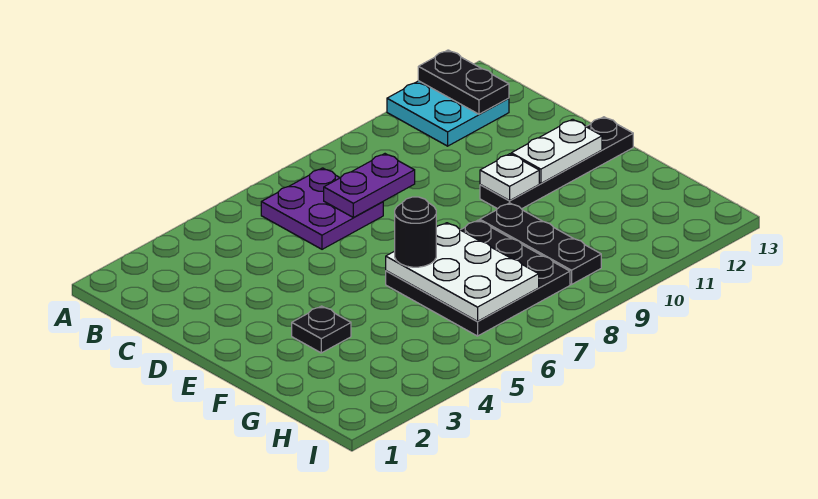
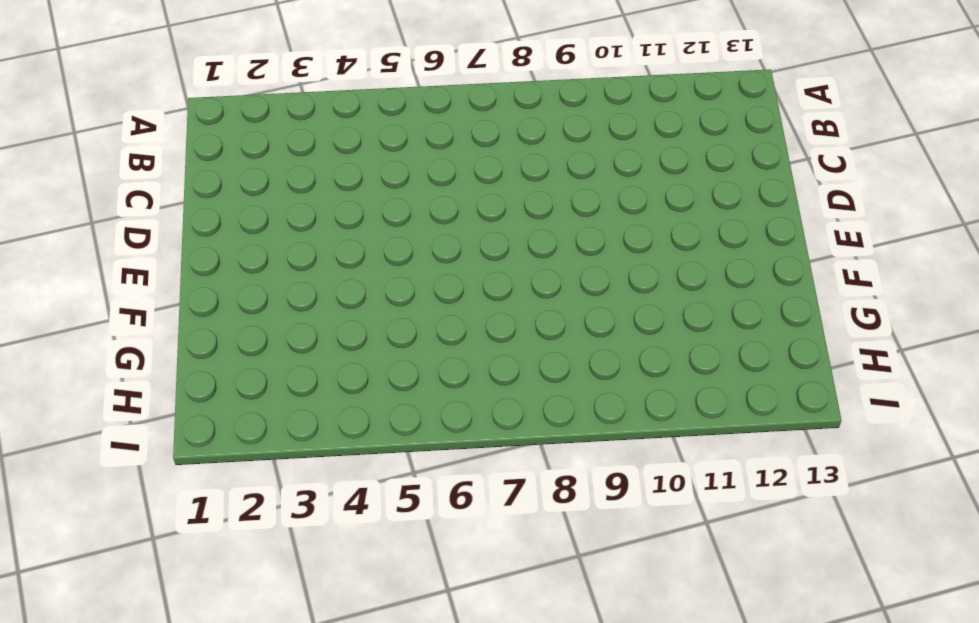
none -> cyan 2x2 plate [387,81,509,146]
none -> purple 2x2 plate [261,168,383,249]
none -> black 1x4 plate [480,117,633,209]

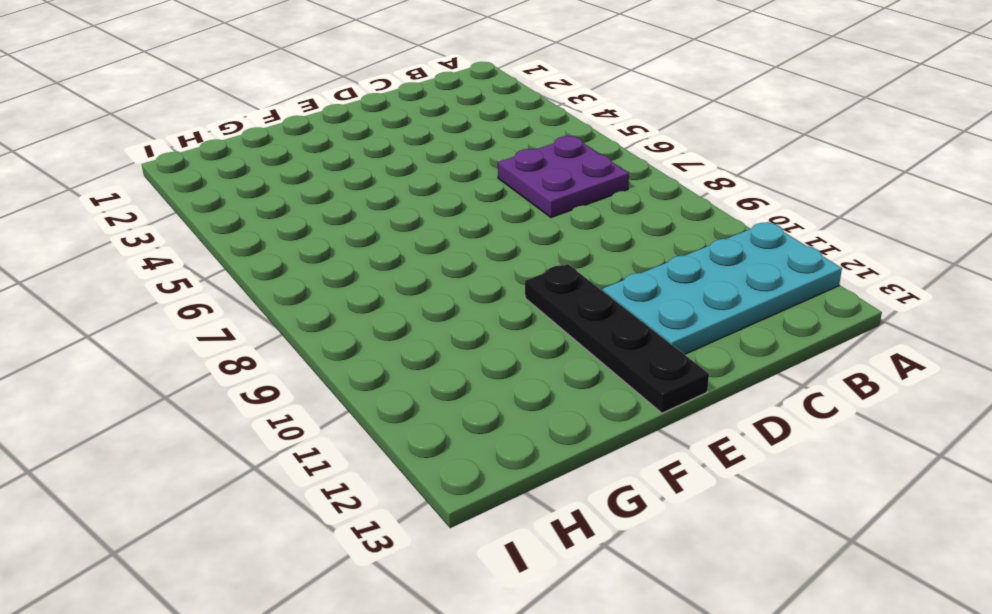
cyan 2x4 plate [603,222,842,355] -> cyan 2x2 plate [387,81,509,146]
none -> black 1x1 plate [292,306,351,353]
none -> black 3x3 plate [386,220,570,336]
none -> black 1x3 plate [480,203,601,284]

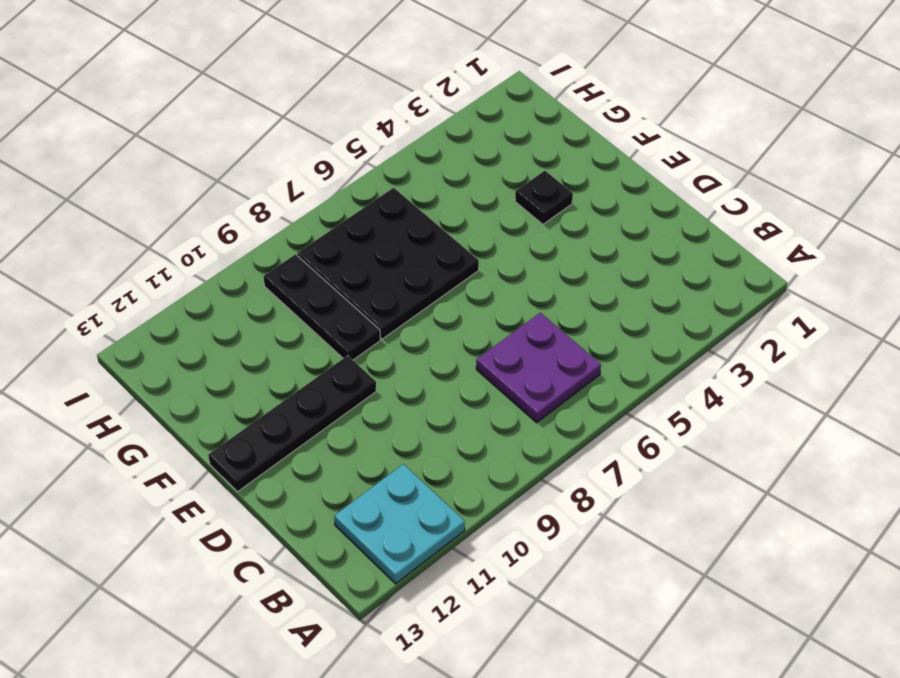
none -> black 1x2 plate [418,50,509,114]
none -> purple 1x2 plate [324,154,415,217]
none -> white 1x1 plate [480,154,539,201]

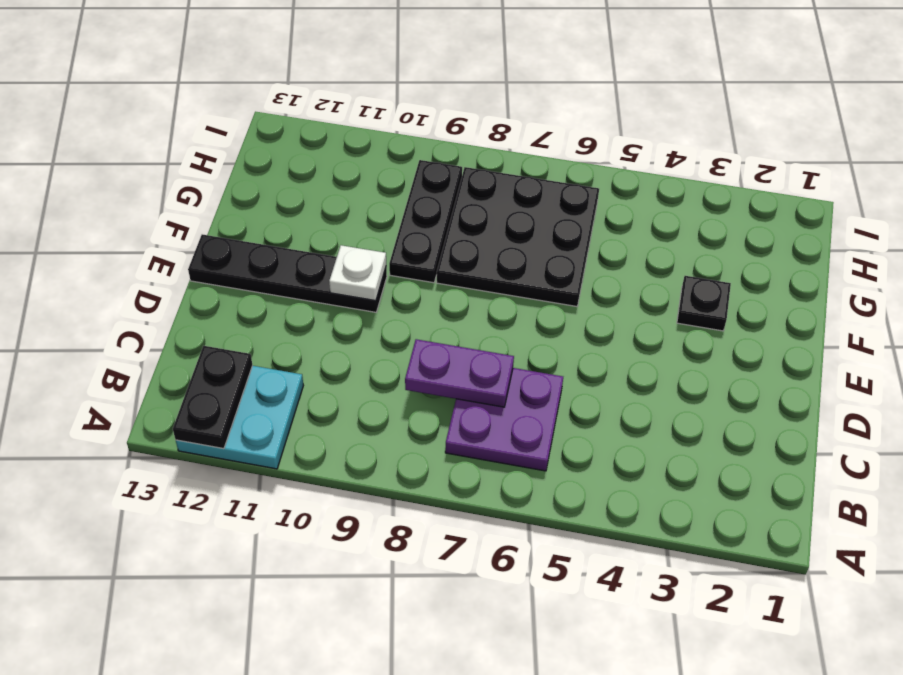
none -> white 1x2 plate [511,119,602,183]
none -> white 2x3 plate [386,223,539,322]
none -> black 1x1 round brick [395,197,436,267]

